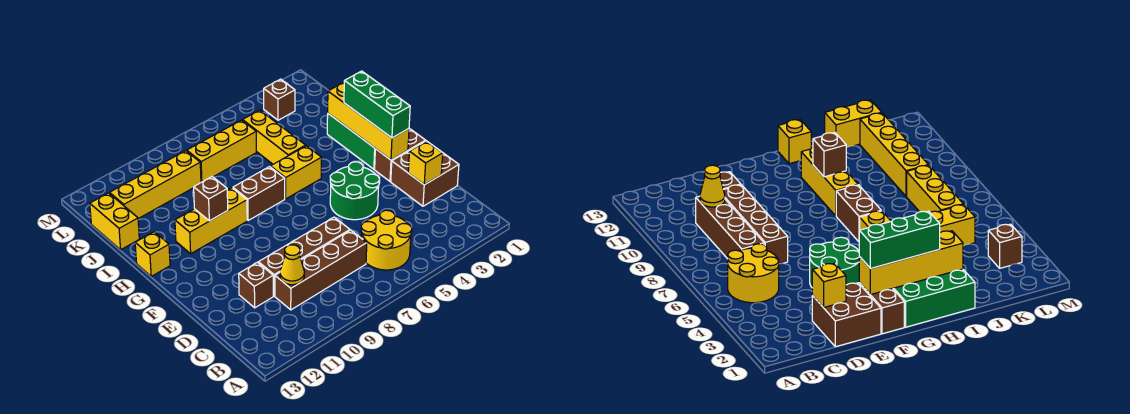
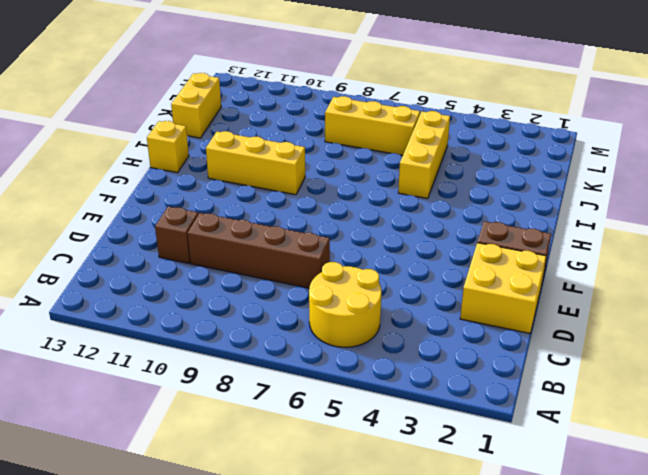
yellow 2x2 brick [460,243,546,333] -> brown 2x2 brick [391,141,459,206]
none -> brown 1x4 brick [275,230,367,310]
none -> green 2x2 round brick [330,162,379,220]
none -> green 2x3 brick [327,114,375,169]

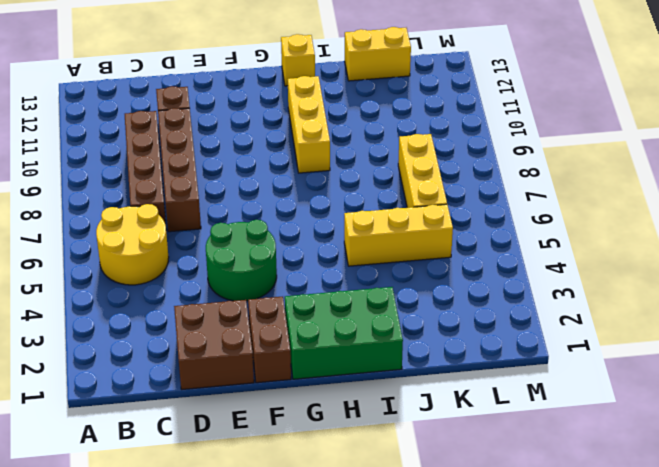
none -> yellow 1x2 brick [270,146,322,199]
none -> brown 1x2 brick [233,167,285,220]
none -> yellow 1x4 brick [110,151,201,219]

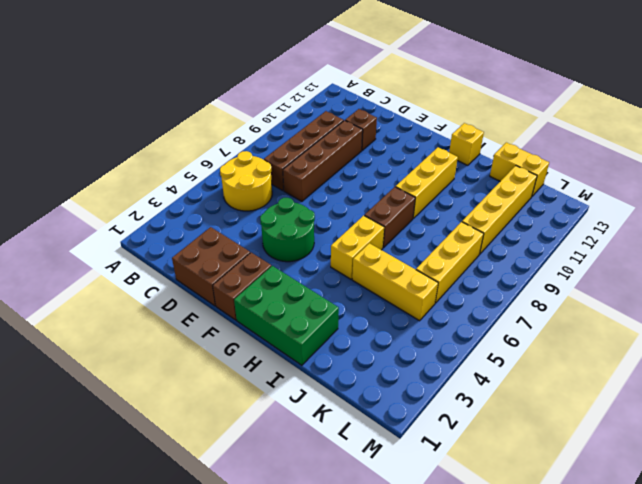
none -> brown 1x1 brick [264,79,295,120]
none -> yellow 1x1 cone [280,245,304,285]
none -> yellow 1x1 brick [408,141,443,185]

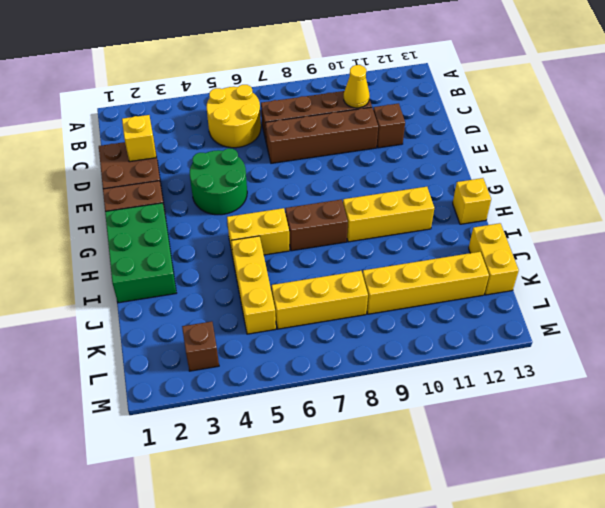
none -> yellow 1x4 brick [328,83,409,160]
none -> brown 1x1 brick [194,177,228,221]
none -> green 1x3 brick [344,71,410,138]

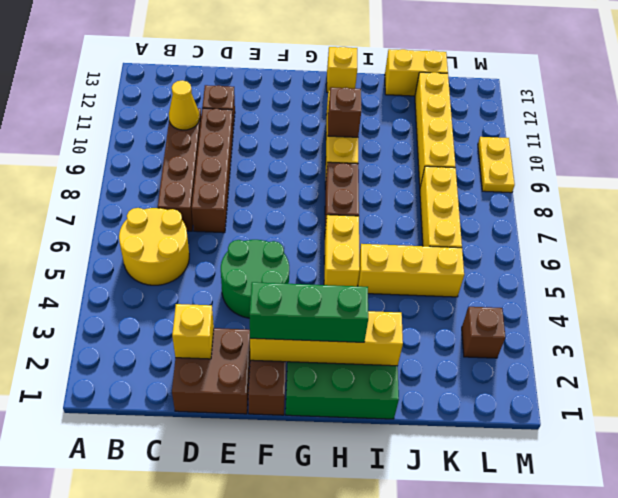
yellow 1x2 plate [478,137,515,193] -> none

